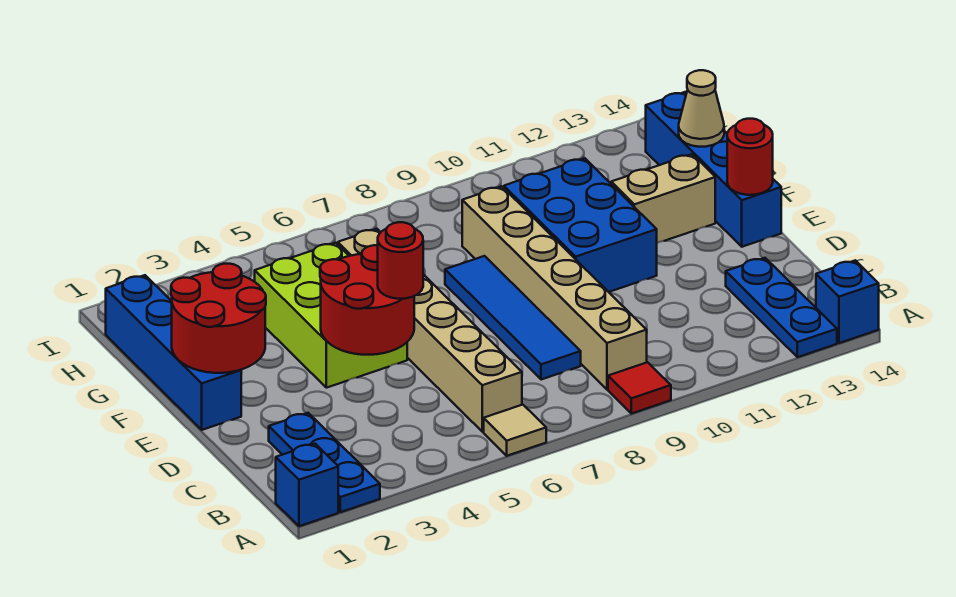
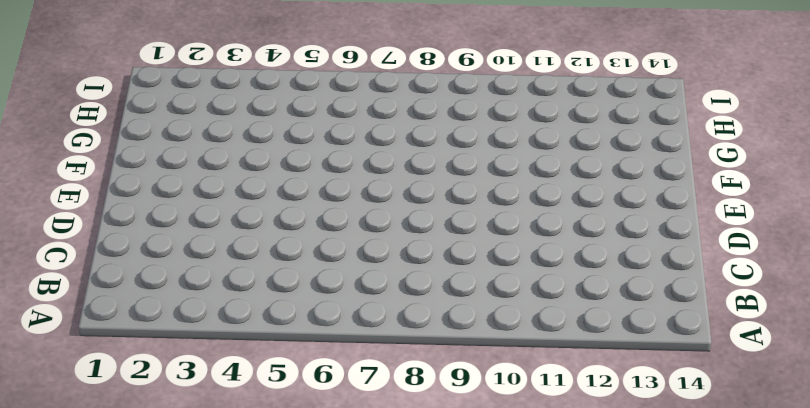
none -> blue 1x1 brick [276,444,338,526]
none -> blue 1x3 plate [269,413,380,512]
none -> tan 1x1 tile [484,405,546,456]

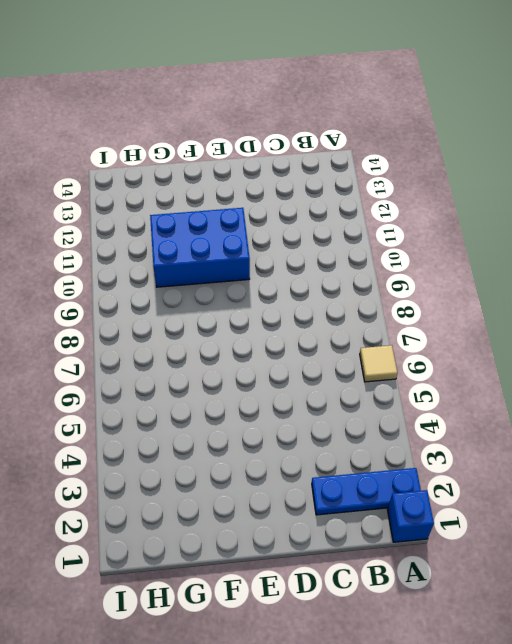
none -> red 1x1 tile [608,362,671,414]
none -> blue 1x3 plate [726,258,837,357]
none -> blue 1x1 brick [816,260,879,343]

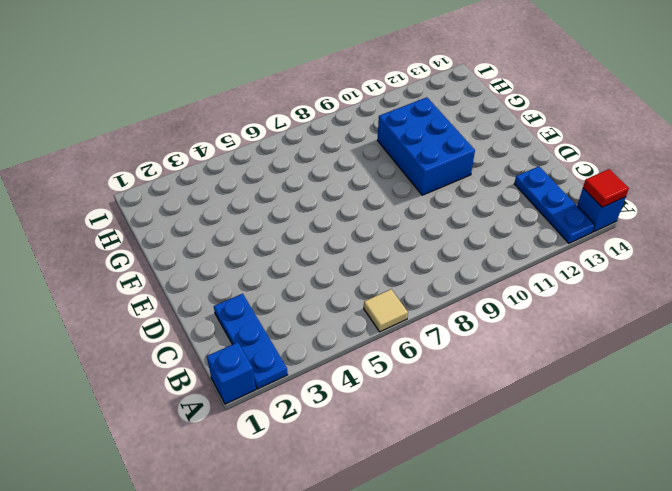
red 1x1 tile [583,169,629,207] -> red 1x1 tile moved to [608,362,671,414]
none -> tan 1x6 brick [338,229,522,432]
none -> tan 1x6 brick [462,186,647,389]
none -> blue 1x4 tile [445,256,581,380]

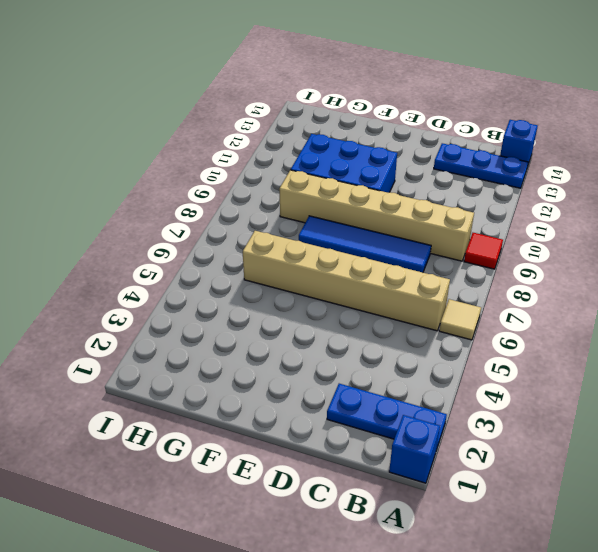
none -> blue 1x4 brick [106,275,241,430]
none -> lime 2x3 brick [255,243,407,388]
none -> blue 1x4 brick [646,92,781,247]

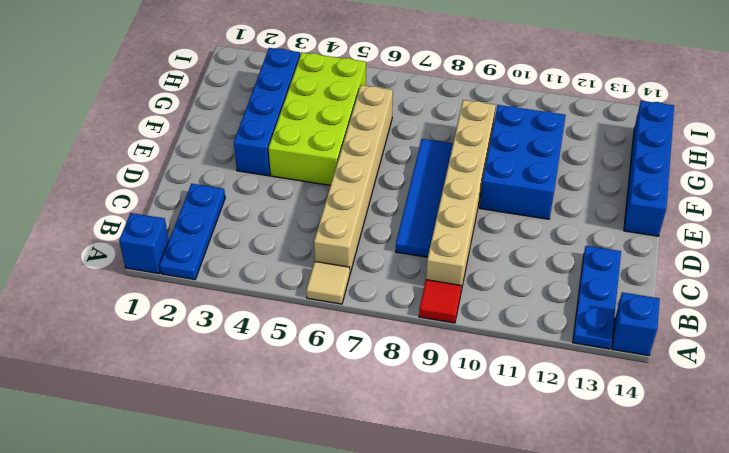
blue 1x4 brick [234,48,300,176] -> blue 1x4 brick moved to [106,275,241,430]
lime 2x4 brick [269,52,366,185] -> lime 2x3 brick [255,243,407,388]
none -> tan 1x2 brick [611,154,715,243]
none -> red 2x2 round brick [320,245,414,355]
none -> red 2x2 round brick [171,264,266,373]

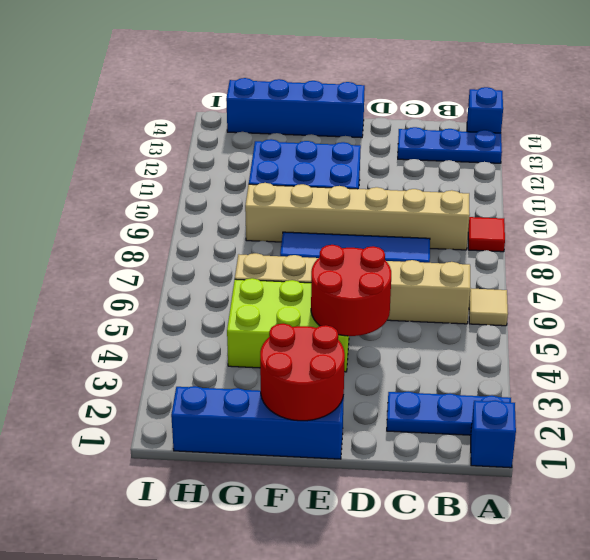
none -> tan 1x2 brick [611,154,715,243]
none -> red 1x1 round brick [727,119,773,195]
none -> tan 1x1 cone [679,70,724,147]

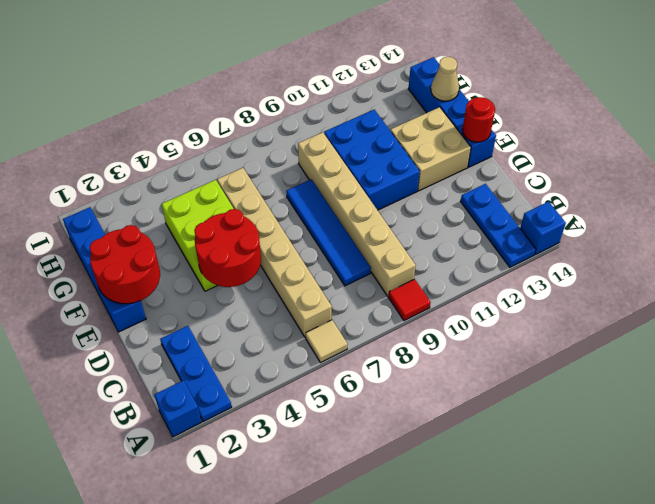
tan 2x2 brick [391,107,471,191] -> tan 1x2 brick [611,154,715,243]
none -> red 1x1 round brick [378,222,423,299]

